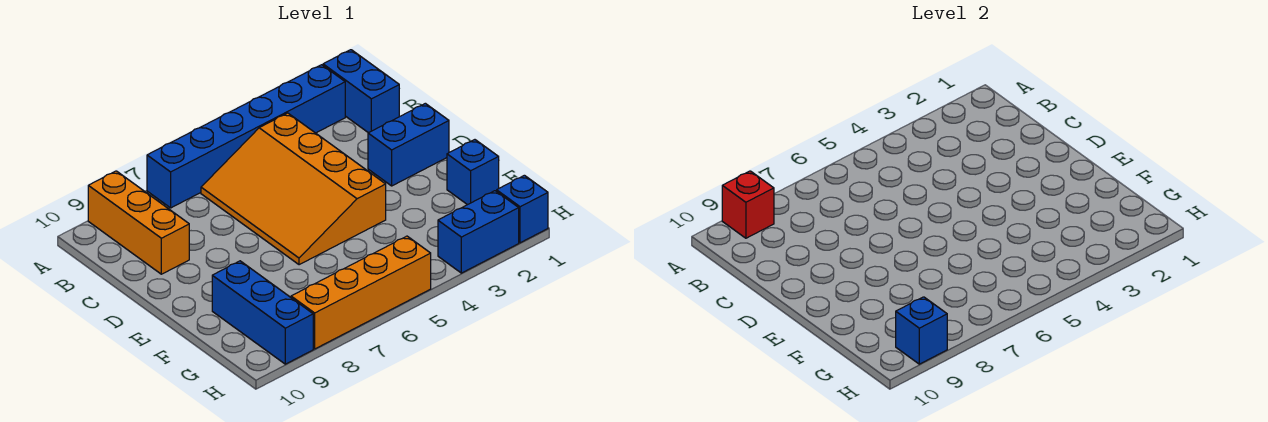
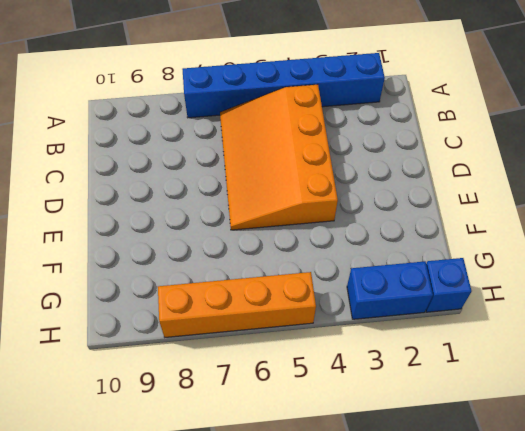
none -> blue 1x2 brick [323,50,399,133]
none -> orange 1x3 brick [88,171,189,274]
none -> blue 1x2 brick [368,103,449,186]

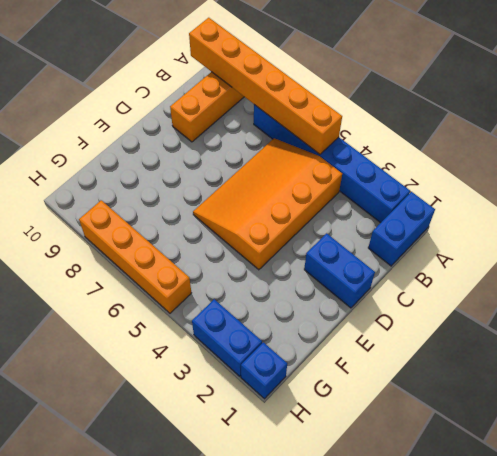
orange 1x6 brick [189,18,342,154] -> red 1x1 brick [722,171,774,238]
none -> blue 1x1 brick [447,140,499,205]
none -> blue 1x3 brick [212,261,313,364]
none -> blue 1x1 brick [896,297,947,364]

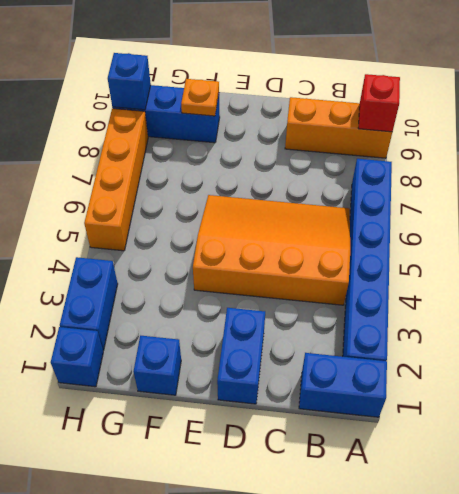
orange 1x1 plate [181,79,219,116] -> none

